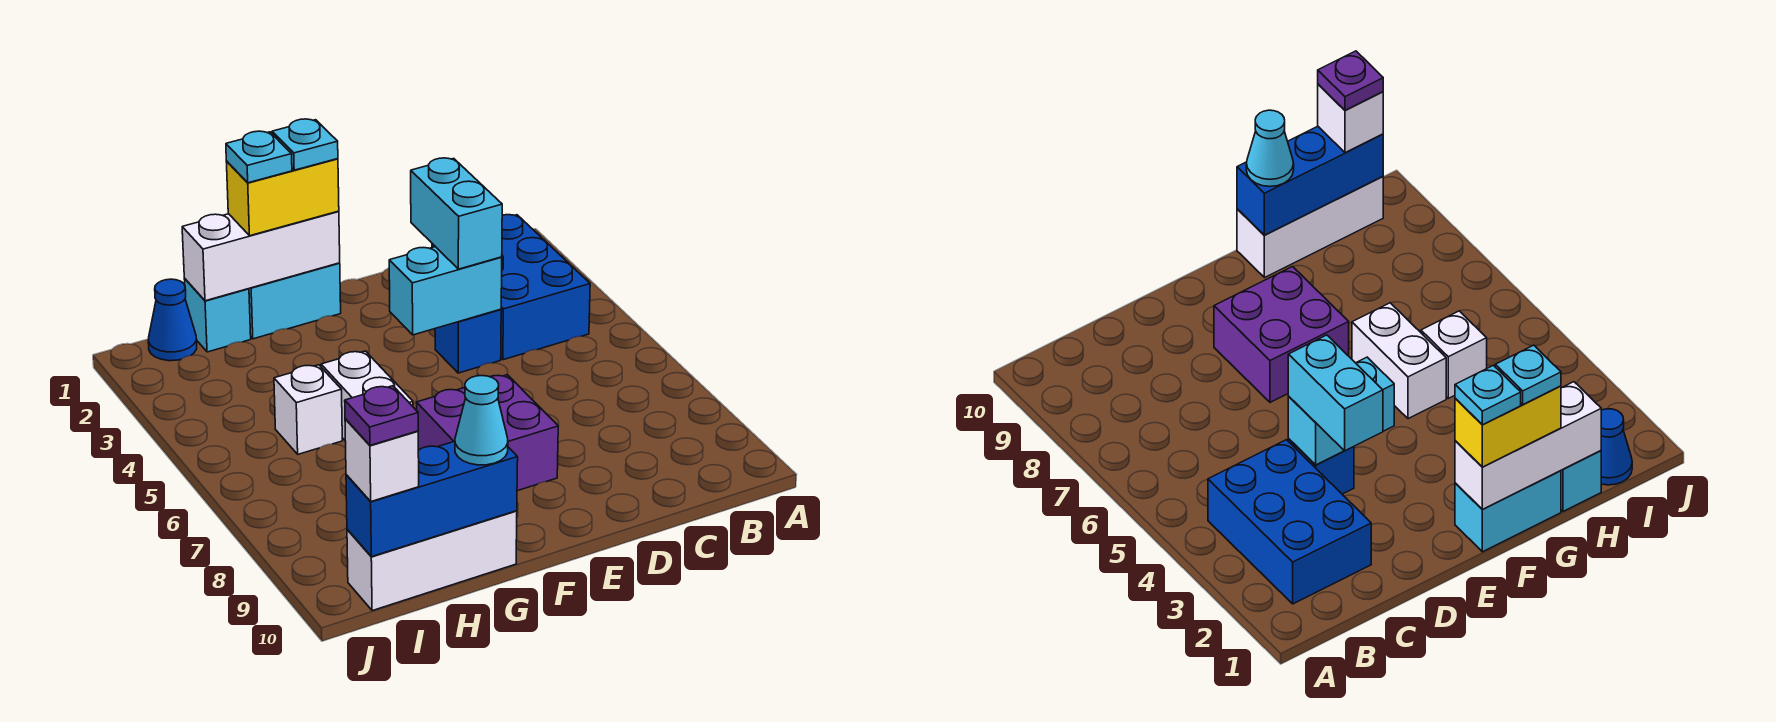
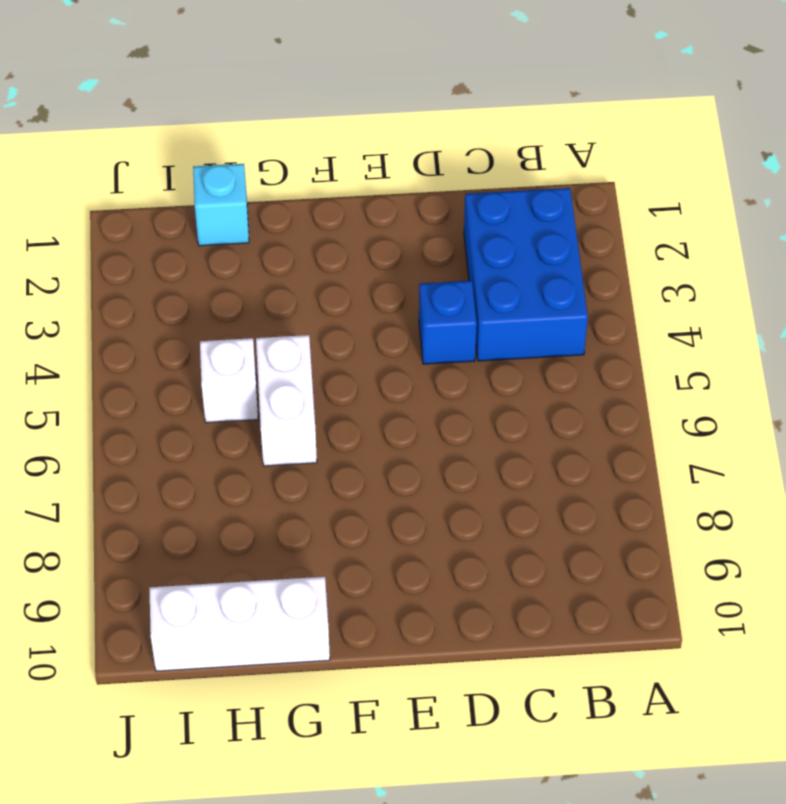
none -> purple 2x2 brick [417,375,558,491]
none -> cyan 1x2 brick [249,263,341,339]
none -> blue 1x1 cone [148,279,197,361]

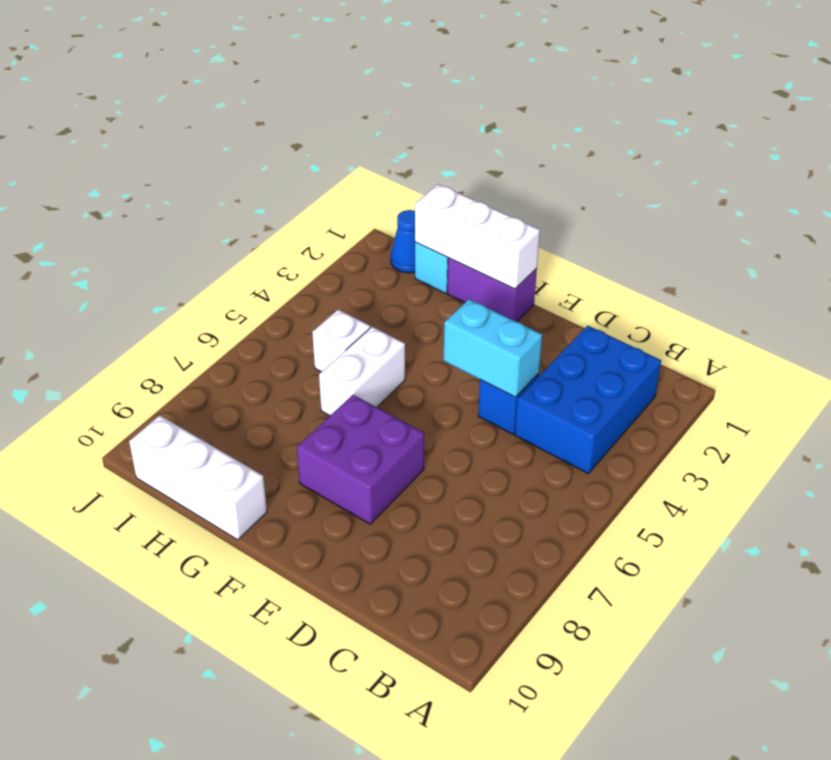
purple 1x2 brick [447,258,537,322] -> cyan 1x2 brick [249,263,341,339]
none -> blue 1x3 brick [346,441,518,557]
none -> cyan 1x2 brick [411,158,502,269]
none -> yellow 1x2 brick [227,159,339,236]

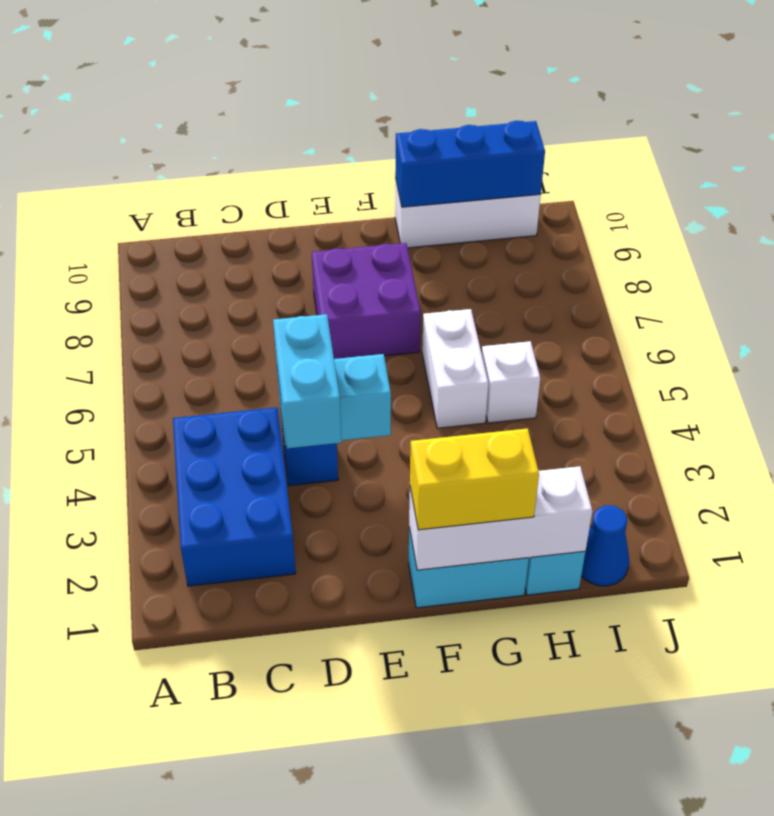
none -> cyan 1x1 cone [455,376,508,465]
none -> white 1x1 brick [345,419,419,501]
none -> cyan 1x1 plate [272,119,338,170]

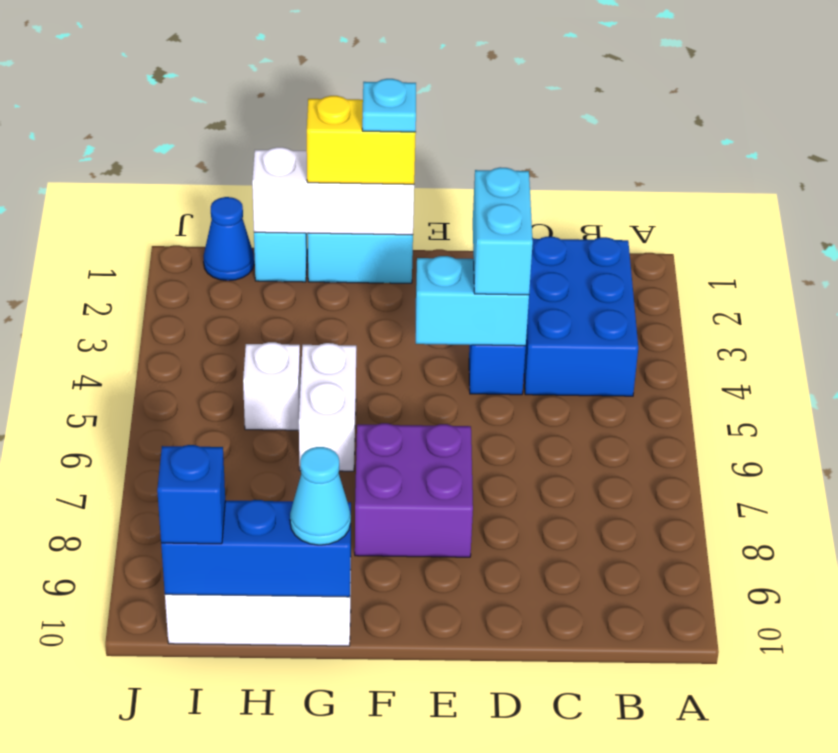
blue 1x1 brick [157,445,225,544] -> white 1x1 brick [345,419,419,501]
none -> cyan 1x1 plate [226,131,292,183]
none -> purple 1x1 plate [345,386,418,445]

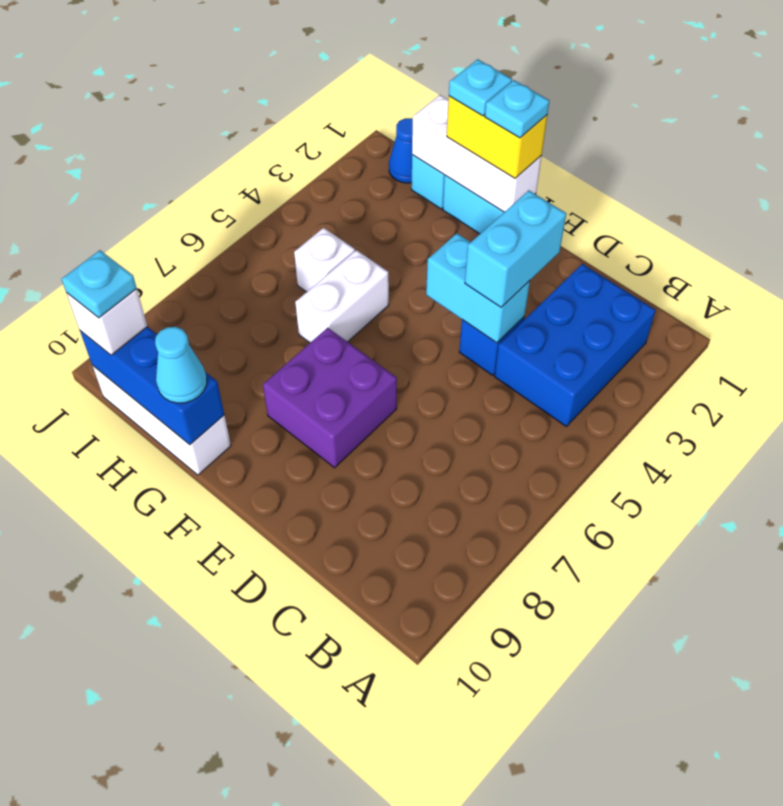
cyan 1x1 plate [62,250,137,318] -> purple 1x1 plate [345,386,418,445]

